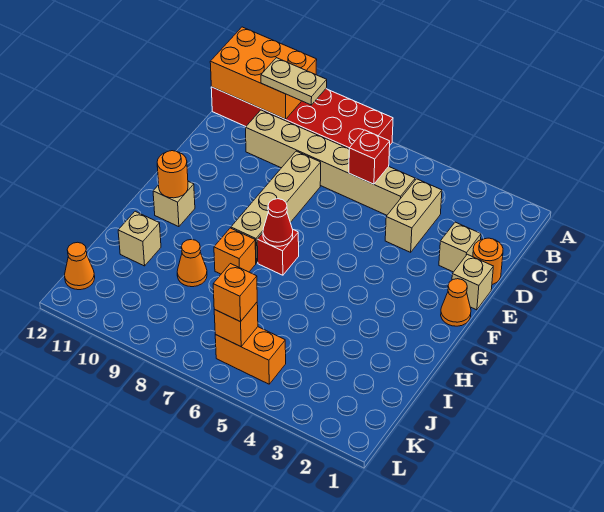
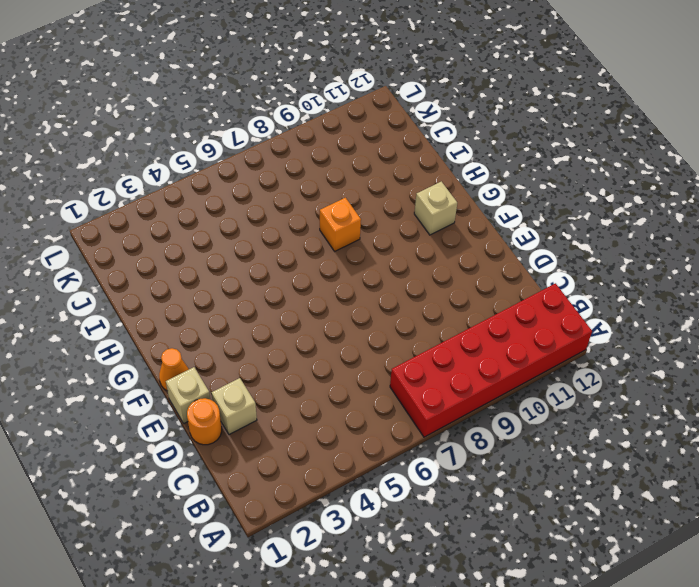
none -> tan 1x2 brick [385,179,442,252]
none -> tan 1x6 brick [246,110,415,215]
none -> tan 1x4 brick [231,151,321,263]

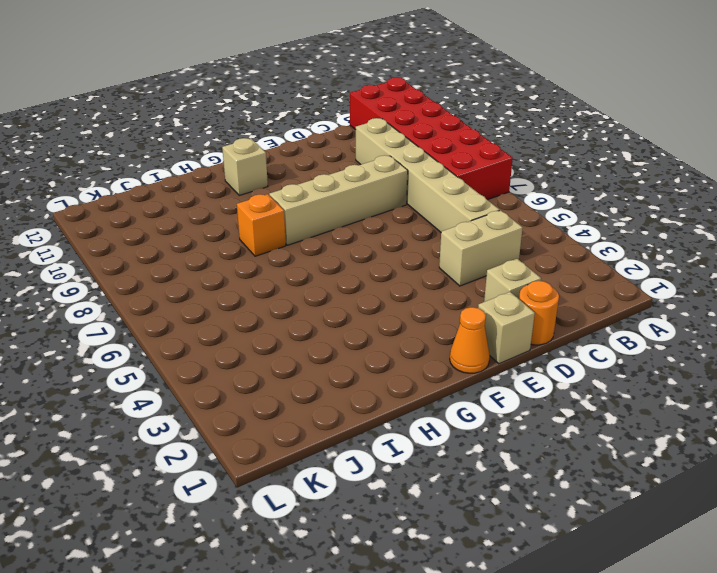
none -> red 1x1 brick [257,230,299,275]
none -> orange 1x1 cone [177,239,207,287]
none -> tan 1x1 brick [118,211,161,266]

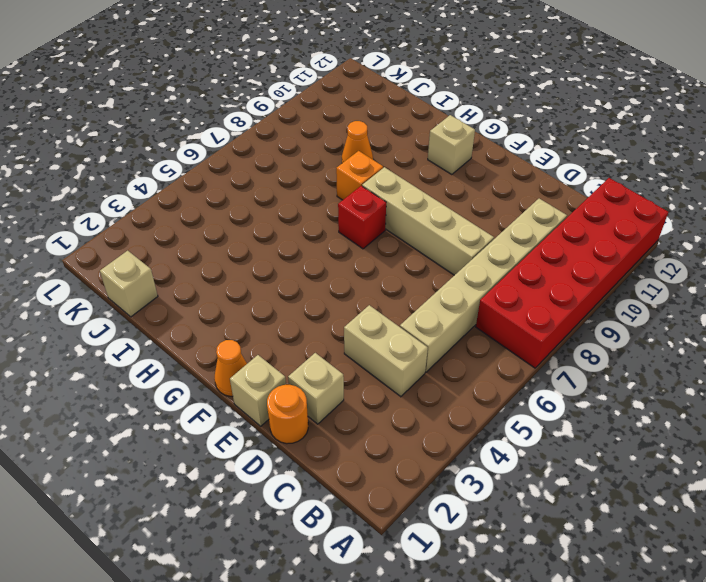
tan 1x1 brick [100,251,158,317] -> tan 1x1 brick moved to [118,211,161,266]
none -> orange 1x2 brick [215,327,286,384]
none -> orange 1x1 cone [65,242,95,290]
none -> orange 2x3 brick [210,27,317,119]

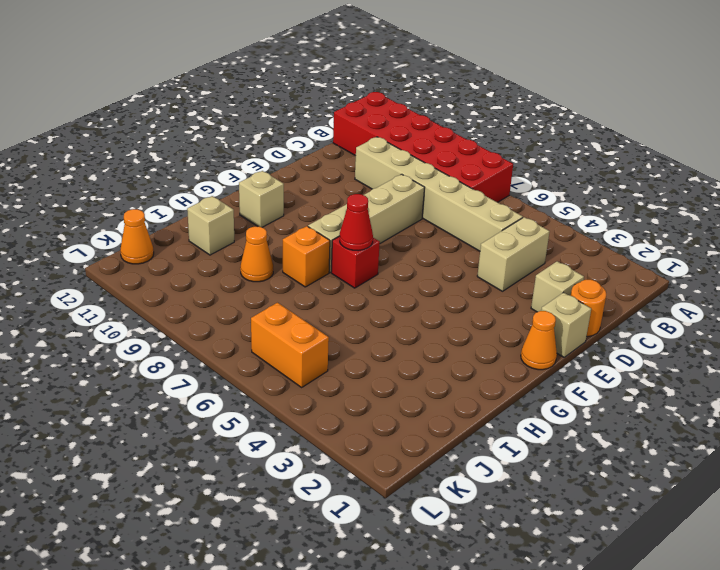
none -> orange 2x3 brick [210,27,317,119]
none -> red 1x1 brick [349,130,390,184]
none -> orange 1x1 round brick [157,151,188,198]

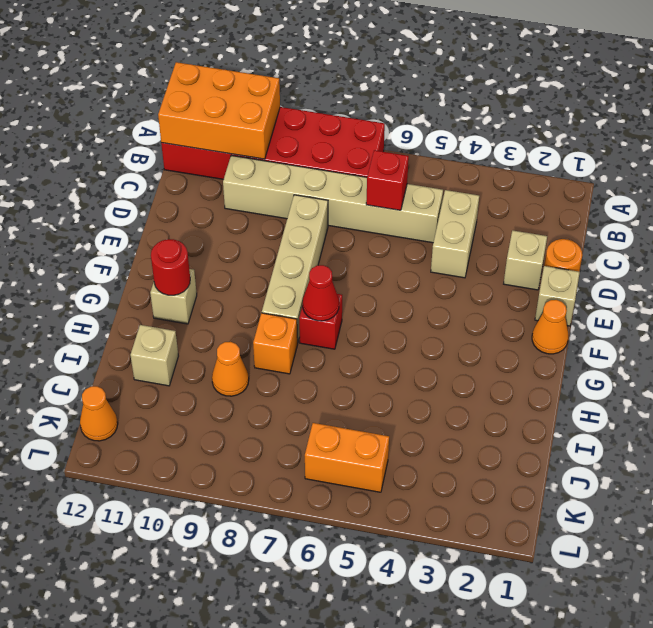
red 1x1 round brick [151,239,190,295] -> orange 1x1 round brick [157,151,188,198]
none -> orange 1x1 brick [214,302,258,347]
none -> tan 1x2 plate [261,58,327,105]
none -> orange 1x1 brick [213,264,257,322]

